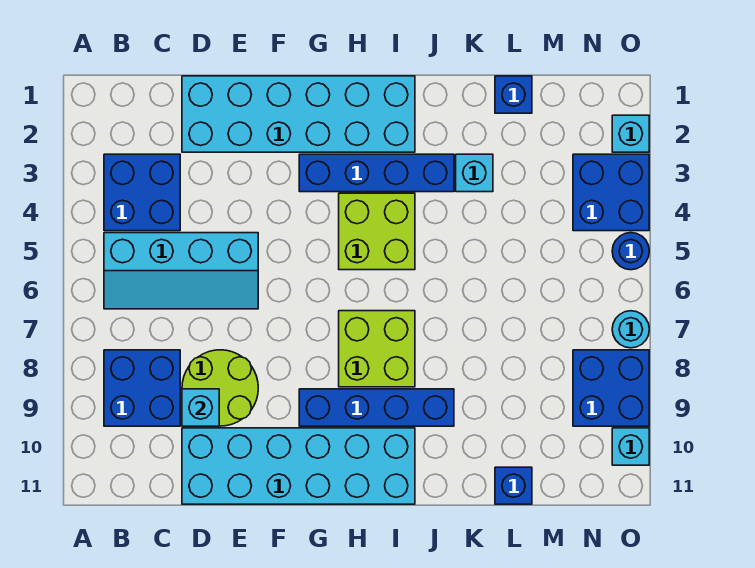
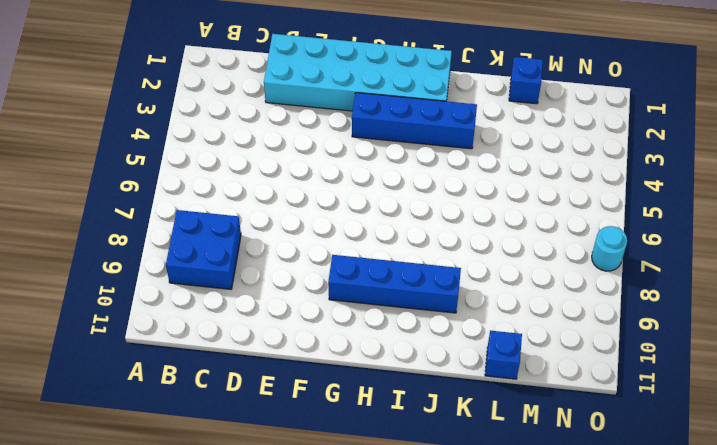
none -> blue 2x2 brick [104,154,180,231]
none -> cyan 2x4 slope [104,233,258,309]
none -> lime 2x2 round brick [182,350,258,426]

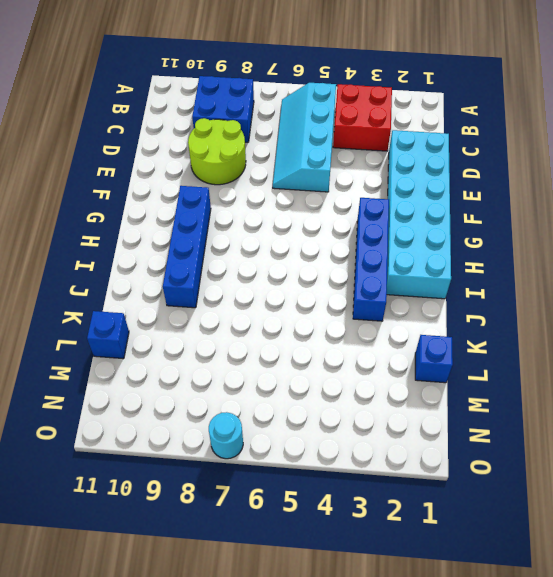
red 2x2 brick [333,84,392,151] -> blue 2x2 brick [104,154,180,231]
none -> cyan 2x6 brick [182,428,415,504]
none -> lime 2x2 brick [339,193,415,270]
none -> lime 2x2 brick [339,311,415,387]

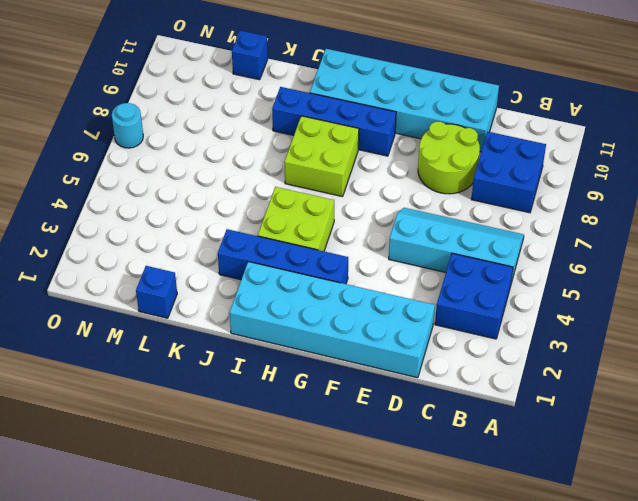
none -> cyan 1x1 brick [456,154,493,192]
none -> blue 2x2 brick [573,154,649,231]
none -> blue 2x2 brick [573,350,649,426]

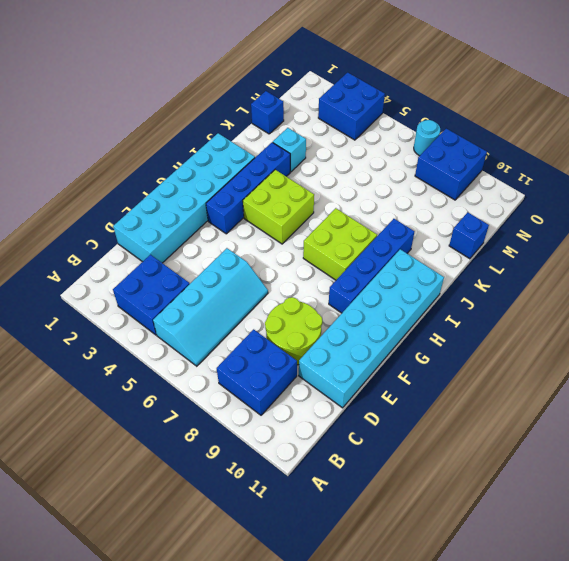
none -> cyan 1x1 brick [612,115,649,152]
none -> blue 1x1 round brick [612,233,649,270]
none -> cyan 1x1 brick [612,428,649,465]

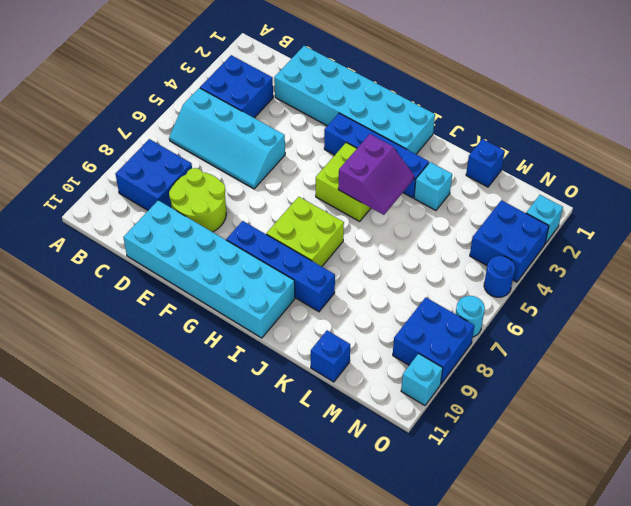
purple 2x2 slope [338,134,414,215] -> none
none -> cyan 1x1 brick [182,389,219,426]

